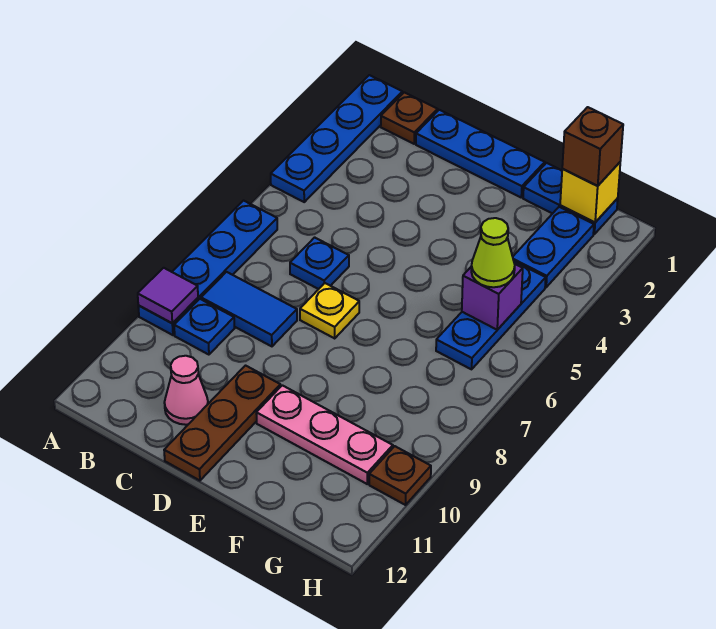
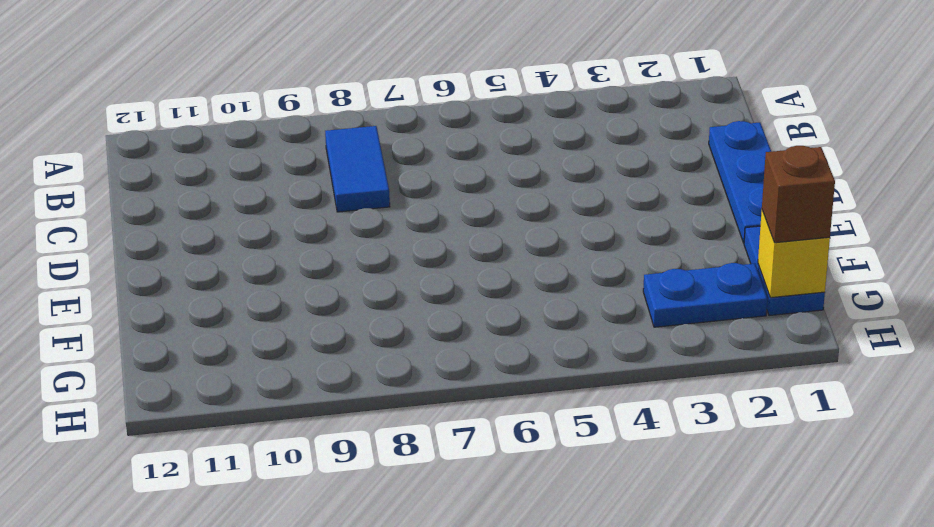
none -> blue 1x4 plate [271,75,402,202]
none -> blue 1x4 plate [138,201,277,335]
none -> brown 1x1 plate [381,92,438,144]

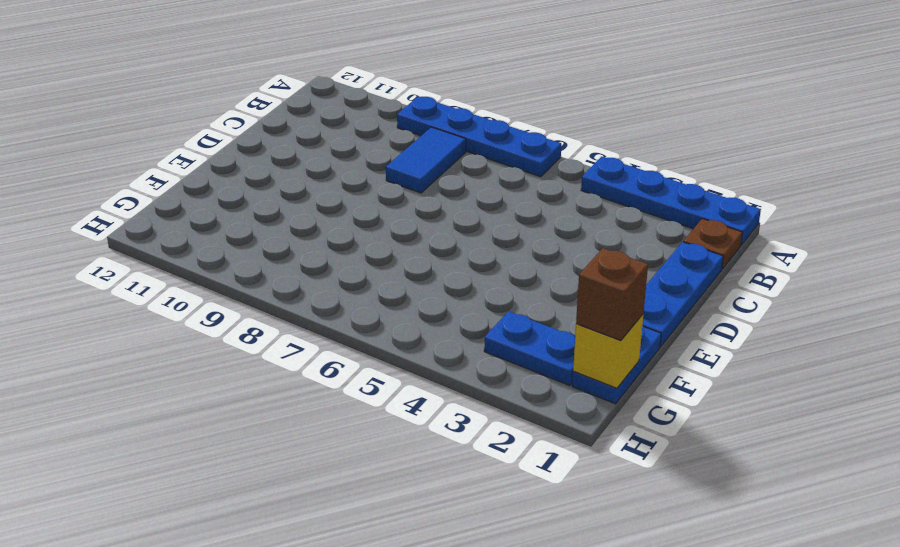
none -> blue 1x1 plate [174,299,235,355]
none -> blue 1x1 plate [290,237,349,289]
none -> pink 1x1 cone [164,356,208,425]

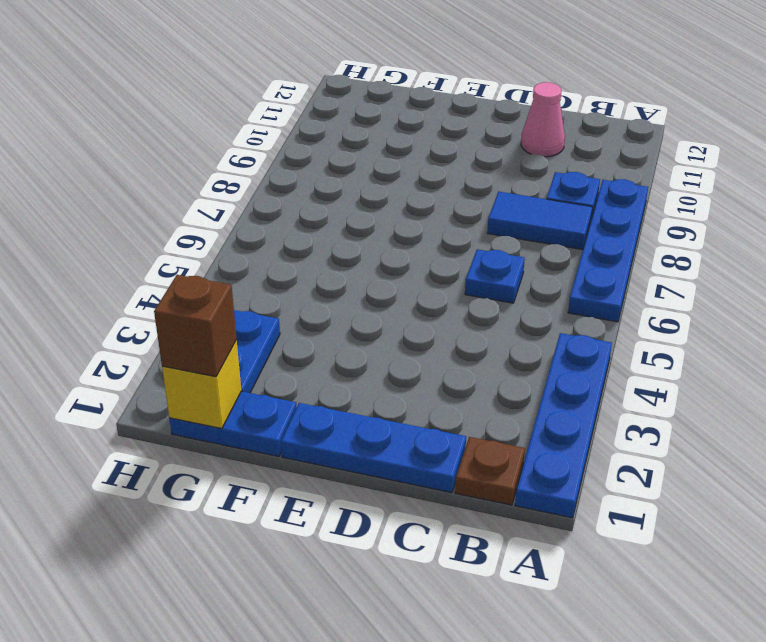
none -> yellow 1x1 plate [300,283,359,338]
none -> brown 1x3 plate [164,366,280,481]
none -> pink 1x3 plate [256,385,393,484]

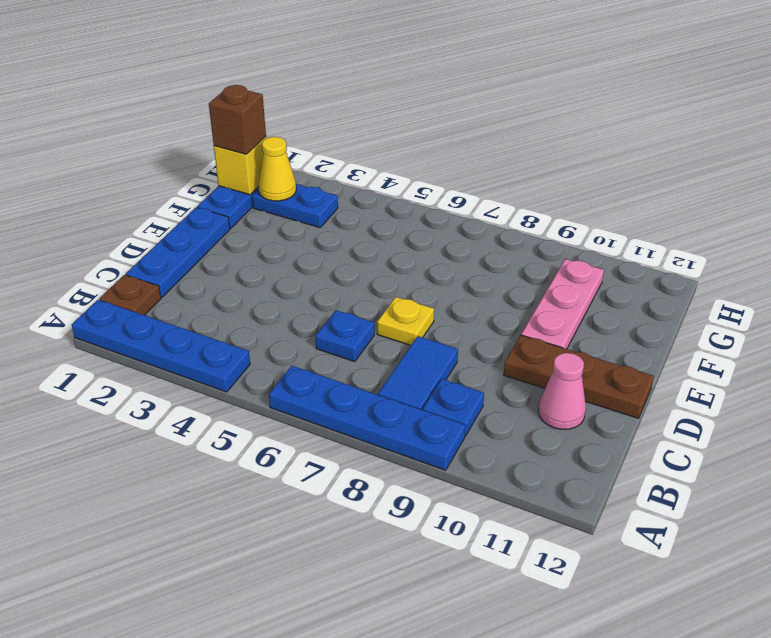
yellow 1x1 cone [258,137,296,201] -> none
none -> blue 1x3 plate [436,261,546,369]
none -> brown 1x1 plate [369,446,431,505]
none -> purple 1x1 tile [138,268,198,323]

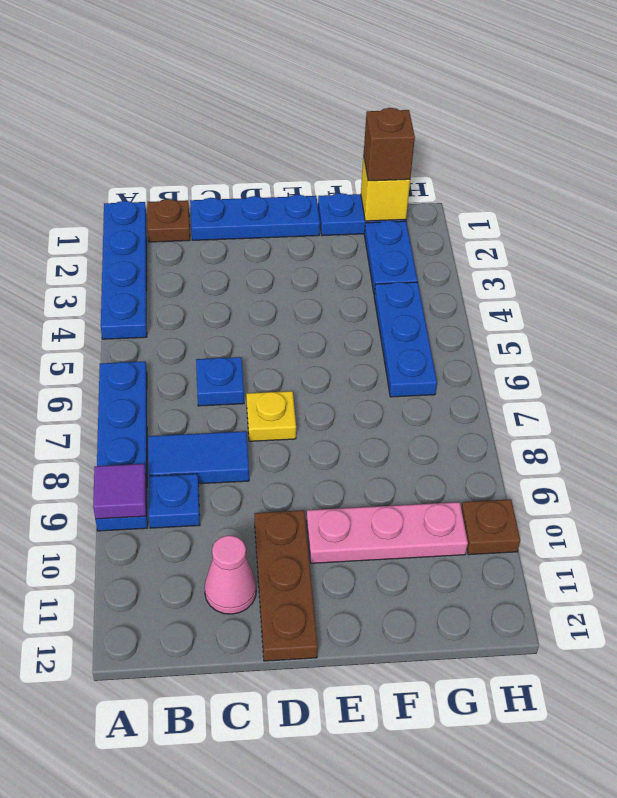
none -> purple 1x1 brick [462,264,523,330]
none -> lime 1x1 cone [471,218,515,287]

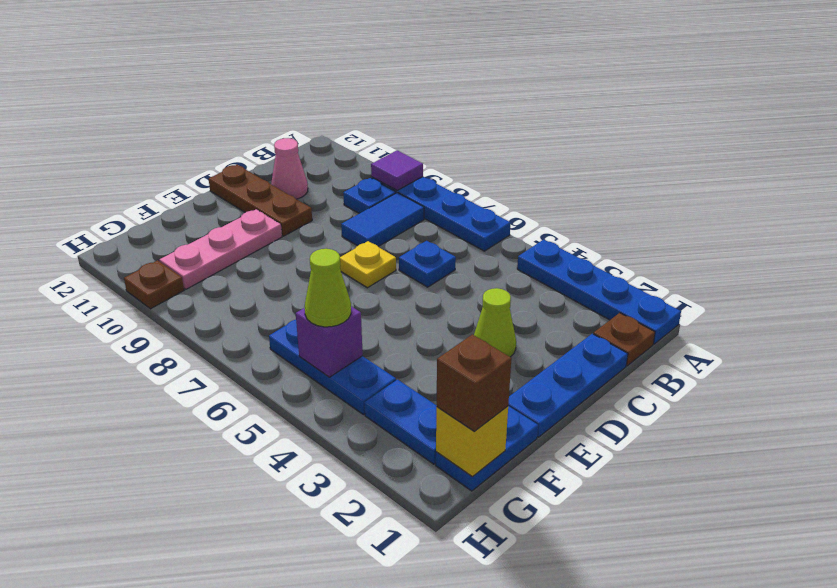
lime 1x1 cone [474,288,516,357] -> none

